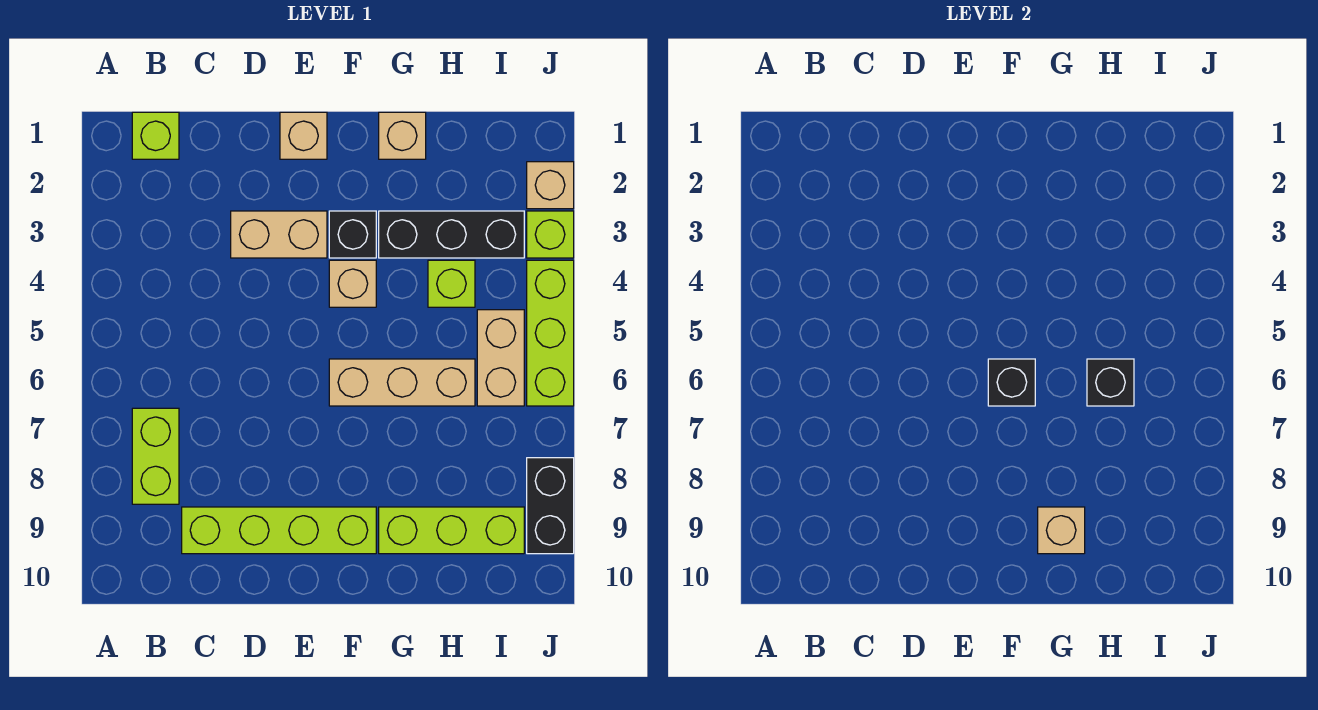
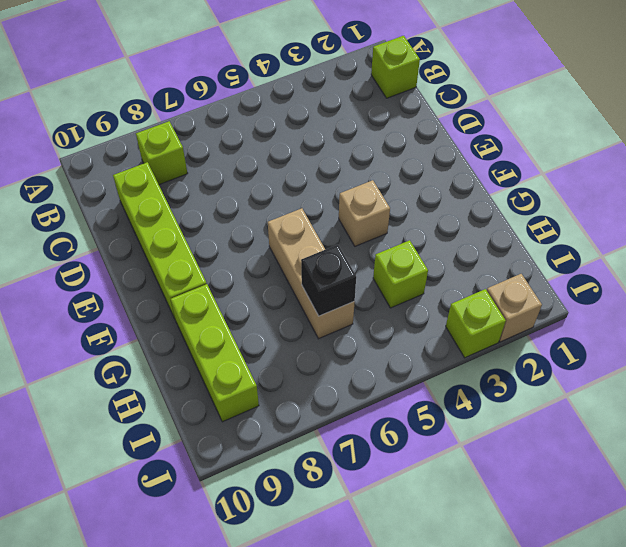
lime 1x1 brick [136,121,188,185] -> lime 1x2 brick [132,408,179,504]
none -> tan 1x2 brick [231,211,327,258]
none -> tan 1x1 brick [280,112,327,159]
none -> black 1x1 brick [329,211,376,258]

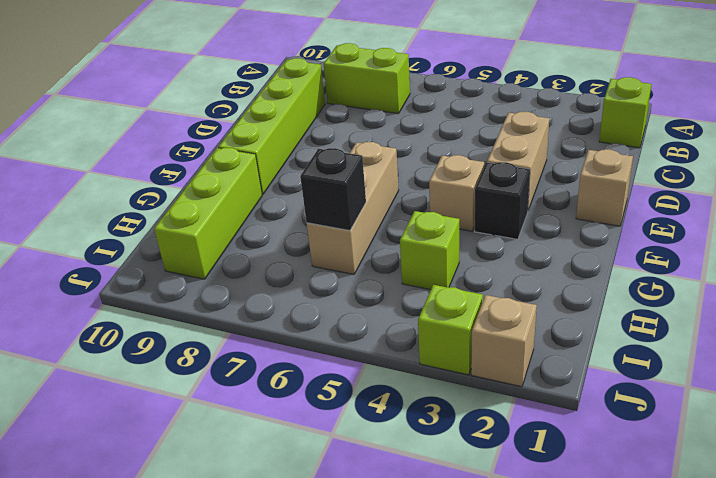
none -> tan 1x1 brick [379,112,426,159]
none -> black 1x3 brick [379,211,524,258]
none -> tan 1x2 brick [477,310,524,406]

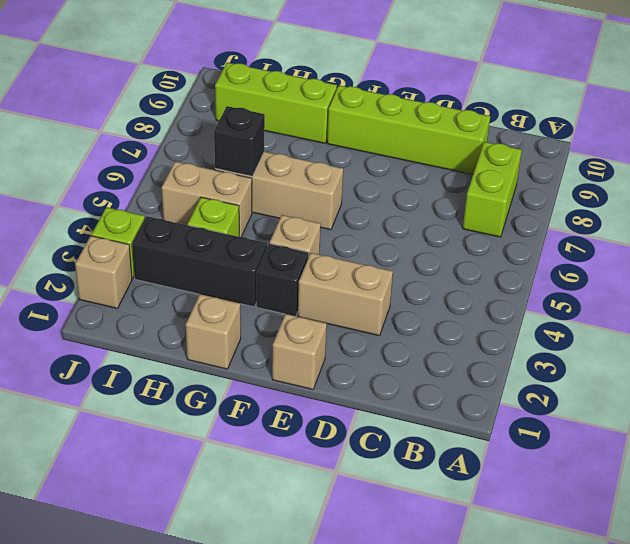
tan 1x2 brick [162,161,252,237] -> tan 1x2 brick turned to [477,310,524,406]
none -> lime 1x1 brick [132,112,179,159]
none -> lime 1x3 brick [527,260,574,406]
none -> black 1x2 brick [527,458,574,554]

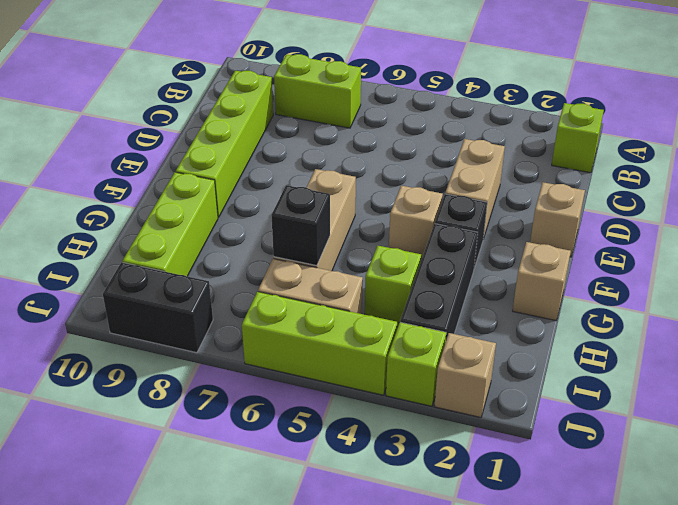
none -> black 1x1 brick [988,359,1035,406]
none -> tan 1x1 brick [1038,507,1085,554]

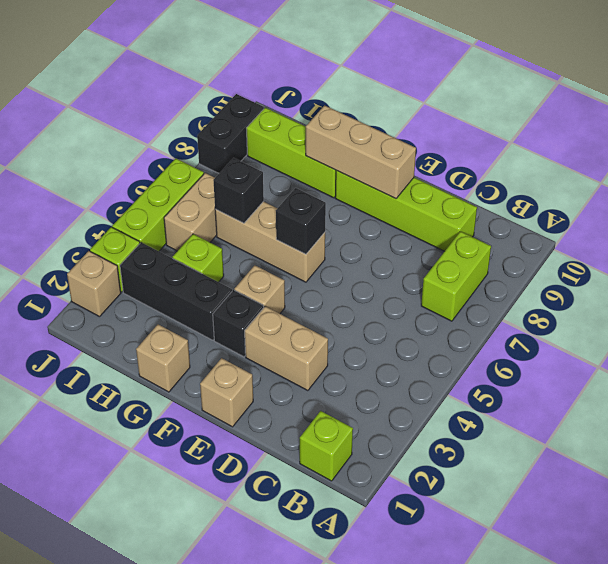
tan 1x3 brick [306,105,416,199] -> tan 1x1 brick [1038,507,1085,554]

